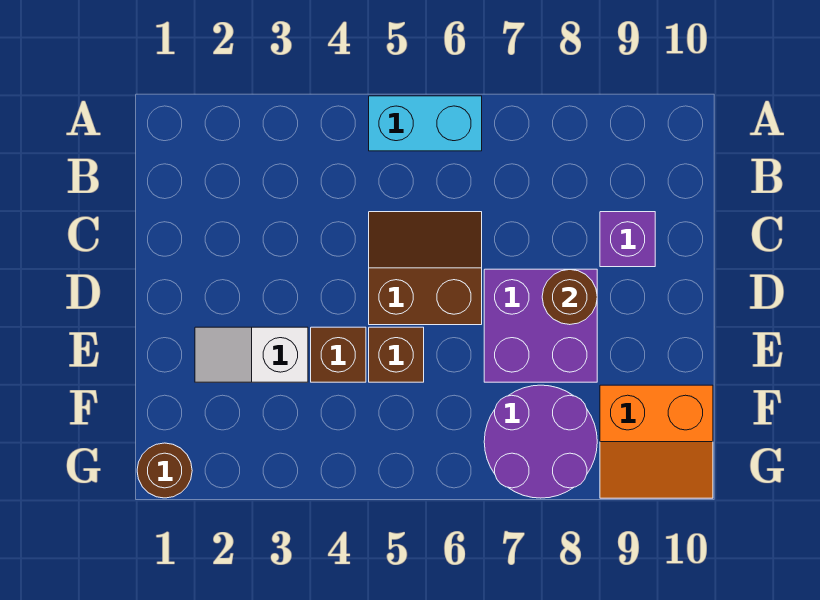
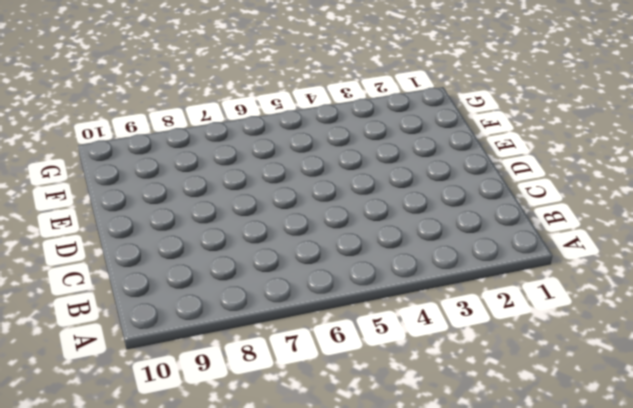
none -> cyan 1x2 brick [369,96,482,151]
none -> brown 2x2 slope [369,212,482,325]

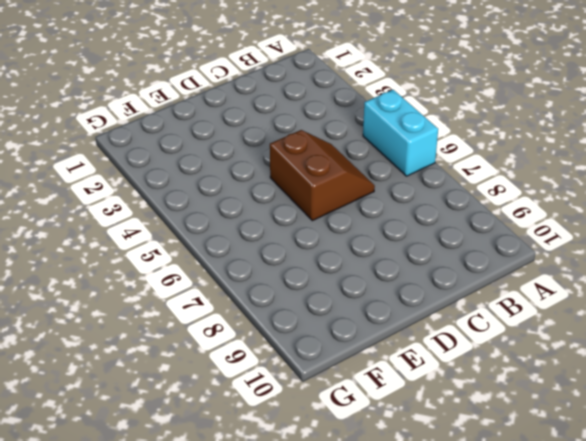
none -> purple 1x1 brick [600,212,655,267]
none -> purple 2x2 brick [484,269,597,382]

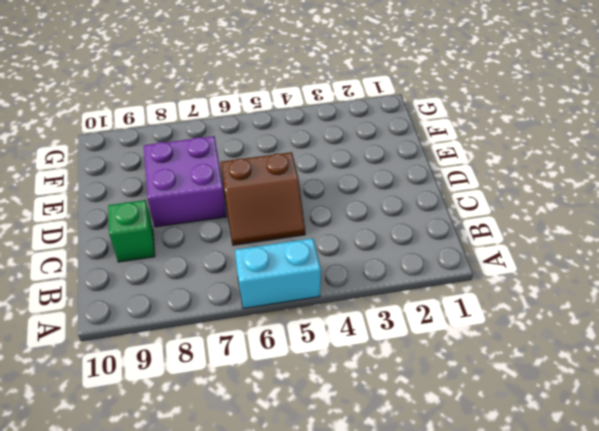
green 1x1 brick [108,200,155,262] -> purple 1x1 brick [600,212,655,267]
none -> white 1x2 slope [195,327,308,382]
none -> brown 1x1 brick [311,327,366,382]

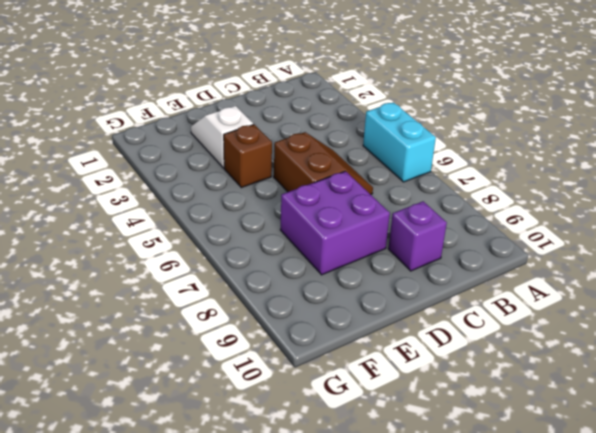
none -> brown 1x1 brick [369,327,424,382]
none -> purple 2x2 round brick [484,385,597,498]

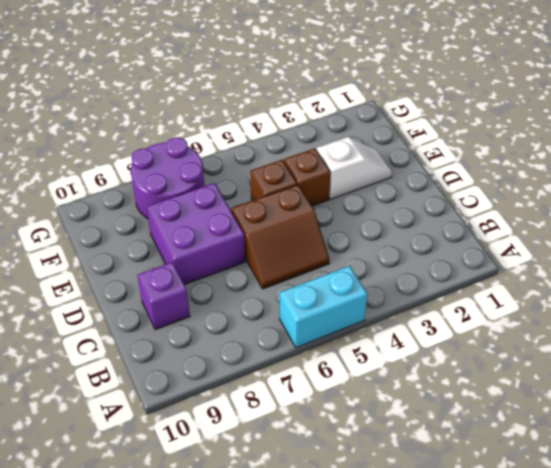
none -> orange 2x2 slope [600,385,713,498]
none -> brown 1x1 round brick [137,443,192,498]

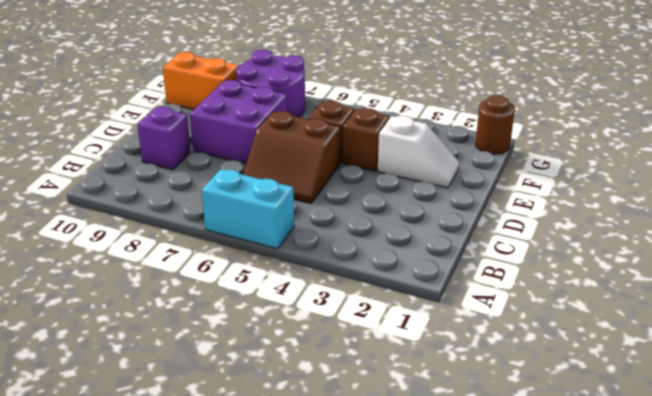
none -> brown 1x1 round brick [542,269,597,325]

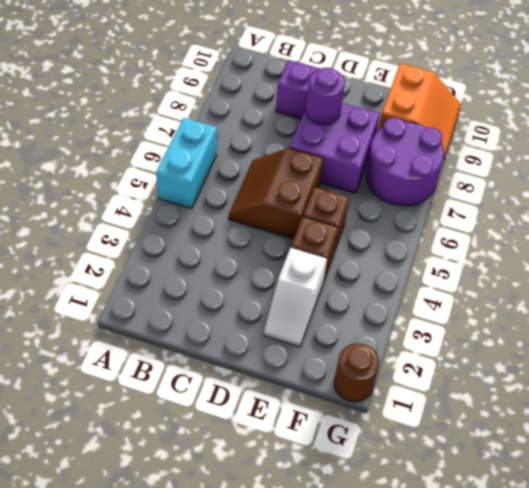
purple 1x1 round brick [306,68,345,125] -> brown 1x1 round brick [542,269,597,325]

